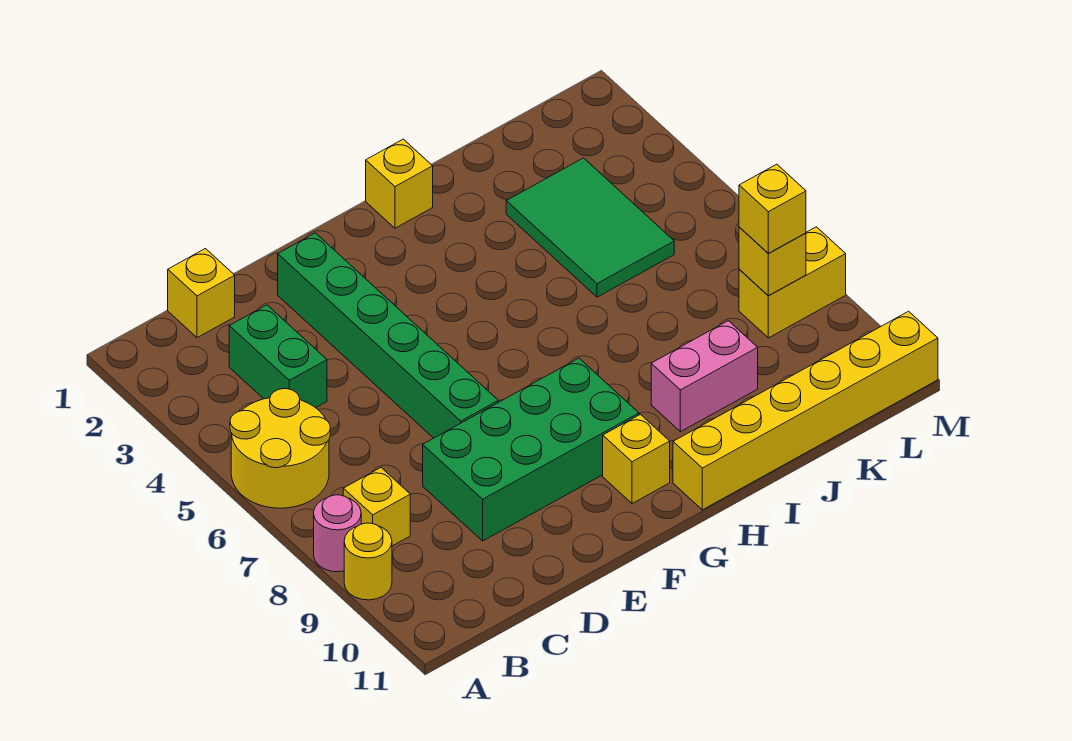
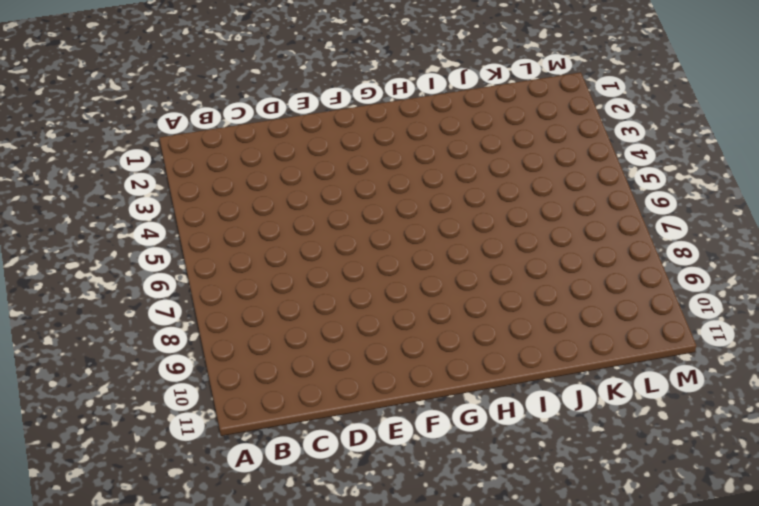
none -> yellow 2x2 round brick [230,389,330,508]
none -> pink 1x1 round brick [314,495,361,572]
none -> yellow 1x1 round brick [344,523,392,600]

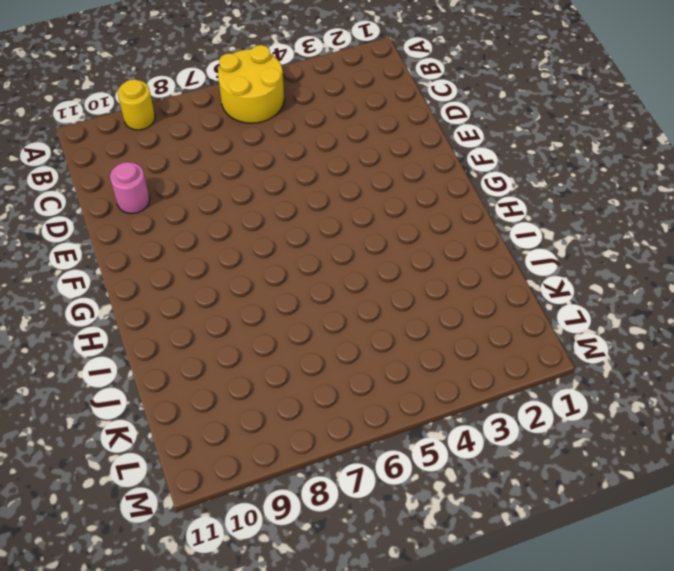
pink 1x1 round brick [110,162,150,214] -> pink 1x1 round brick moved to [314,495,361,572]
none -> yellow 1x1 brick [343,468,410,546]
none -> yellow 1x1 brick [168,249,235,338]
none -> green 1x2 brick [229,305,327,408]

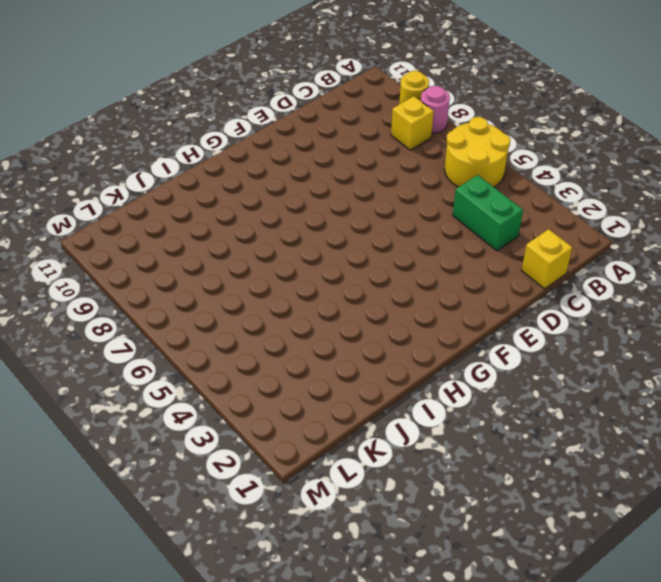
none -> green 2x4 brick [423,358,639,541]
none -> green 1x6 brick [278,233,498,438]
none -> yellow 1x1 brick [603,414,670,504]

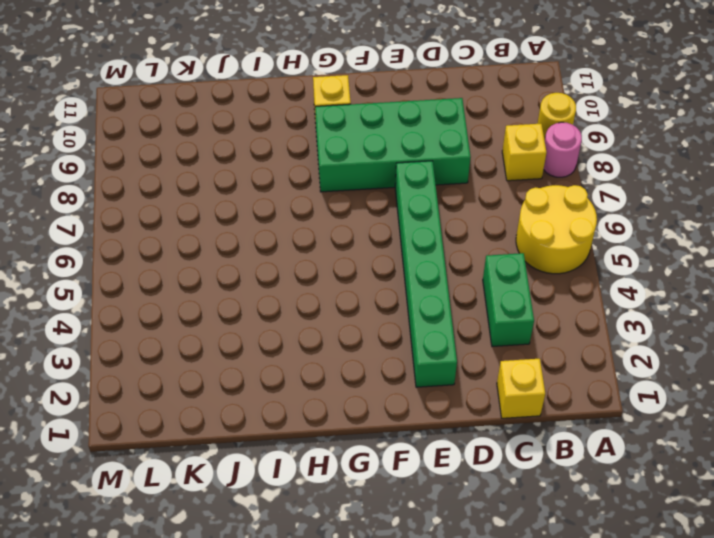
none -> yellow 1x1 brick [366,139,433,228]
none -> yellow 1x6 brick [673,311,938,510]
none -> pink 1x2 brick [651,321,758,432]

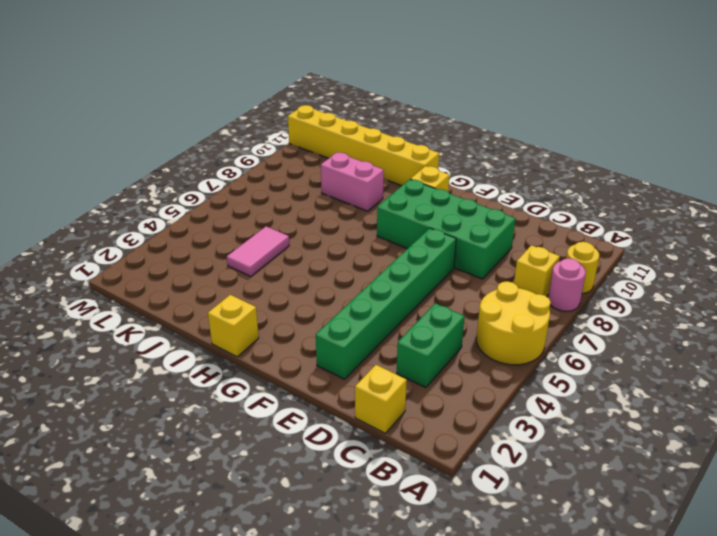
pink 1x2 tile [227,226,289,277] -> green 2x3 tile [506,158,674,297]
none -> yellow 1x2 brick [739,227,846,338]
none -> yellow 1x1 brick [739,227,806,296]
none -> yellow 1x1 brick [739,164,806,254]

